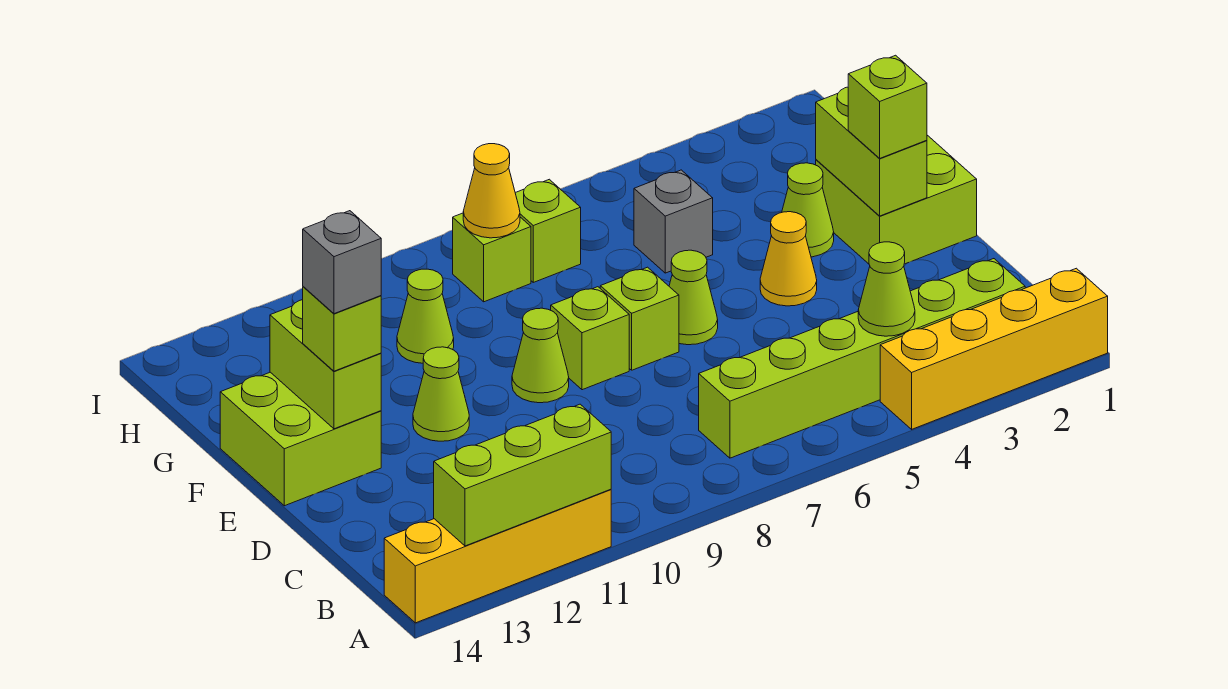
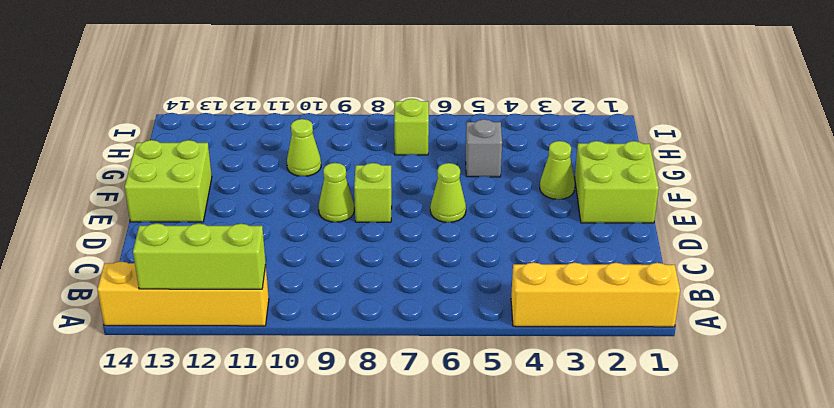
none -> lime 1x6 brick [699,259,1025,458]
none -> yellow 1x1 cone [760,212,817,306]
none -> lime 1x1 brick [600,267,679,370]

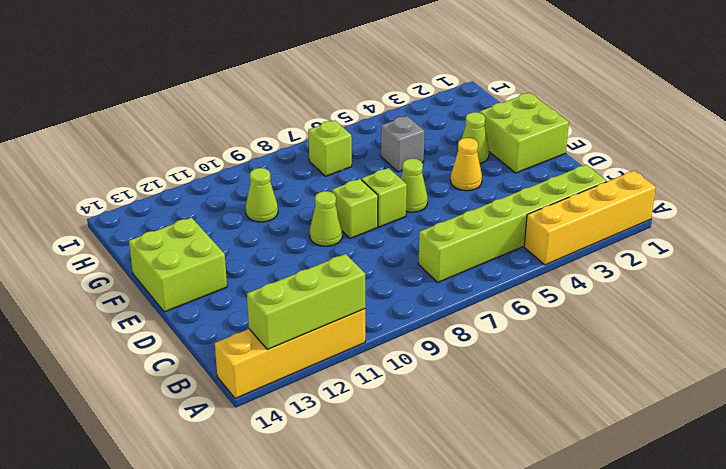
none -> lime 1x1 cone [413,347,469,441]
none -> lime 1x1 brick [453,213,531,302]
none -> lime 1x1 cone [858,242,915,336]

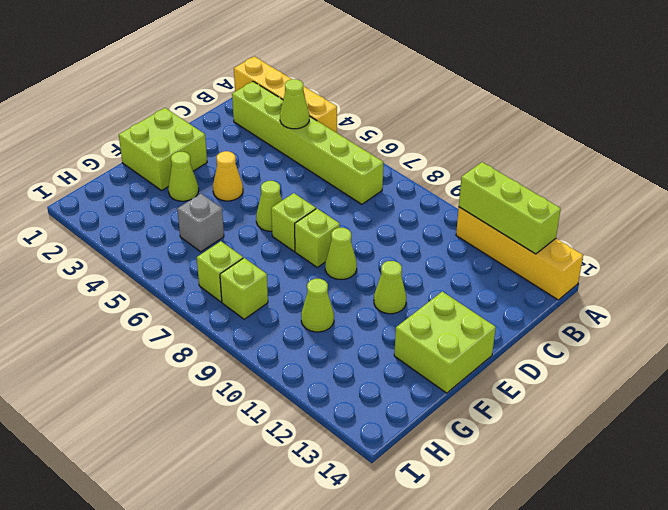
none -> lime 1x2 brick [816,87,927,216]
none -> lime 1x2 brick [270,300,381,429]
none -> yellow 1x1 cone [463,144,520,238]

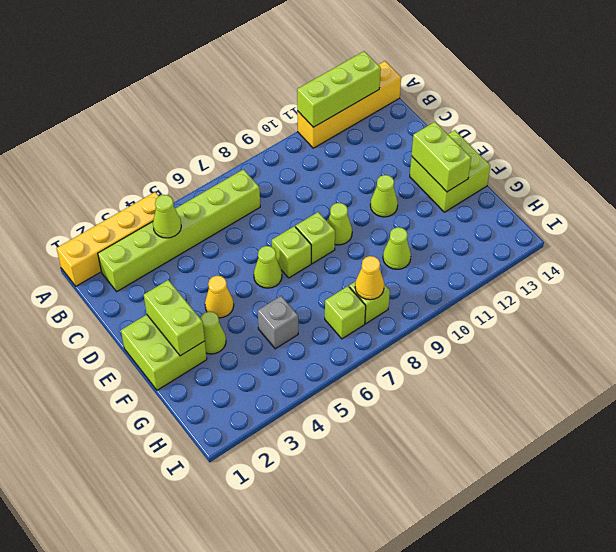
none -> lime 1x1 brick [848,55,927,158]
none -> lime 1x1 brick [303,287,381,371]
none -> grey 1x1 brick [303,211,381,314]

